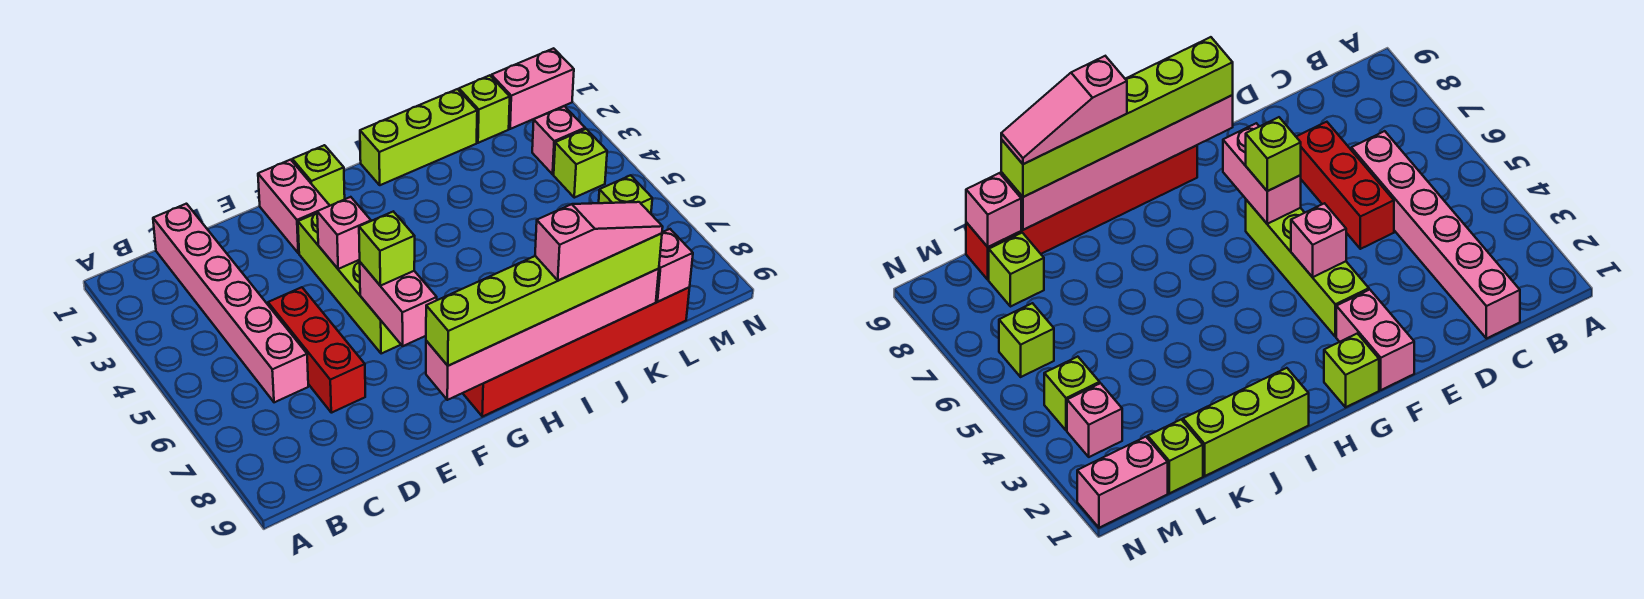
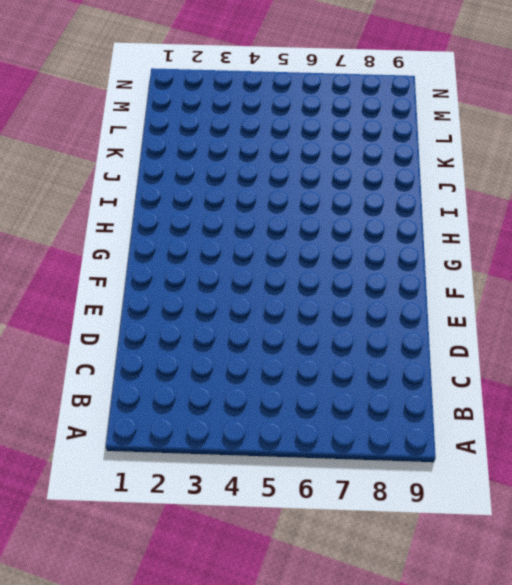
none -> pink 1x6 brick [153,204,308,402]
none -> red 1x3 brick [268,287,365,413]
none -> pink 1x2 brick [258,160,330,253]

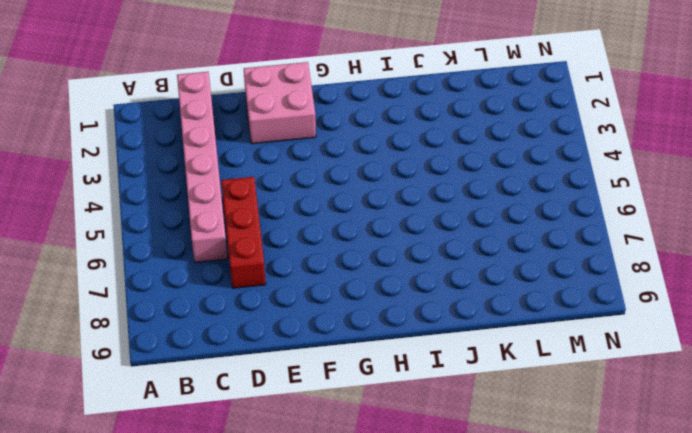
pink 2x2 brick [244,62,316,144] -> pink 1x2 brick [258,160,330,253]
none -> lime 1x4 brick [298,213,401,354]
none -> lime 1x1 brick [292,145,345,206]
none -> red 1x6 brick [463,287,690,417]

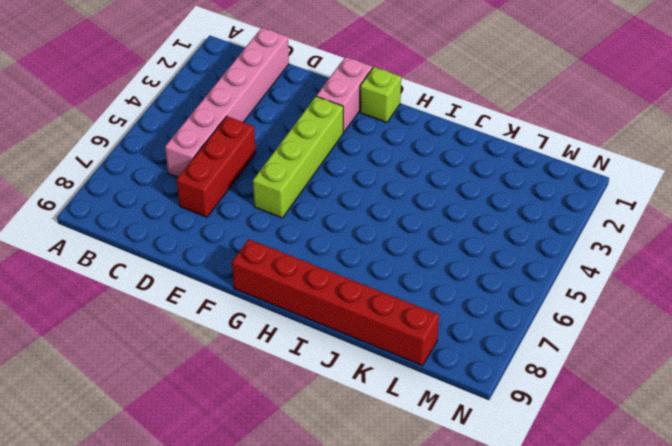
none -> lime 1x3 brick [360,89,477,185]
none -> lime 1x1 brick [459,75,510,143]
none -> lime 1x1 brick [989,233,1044,307]

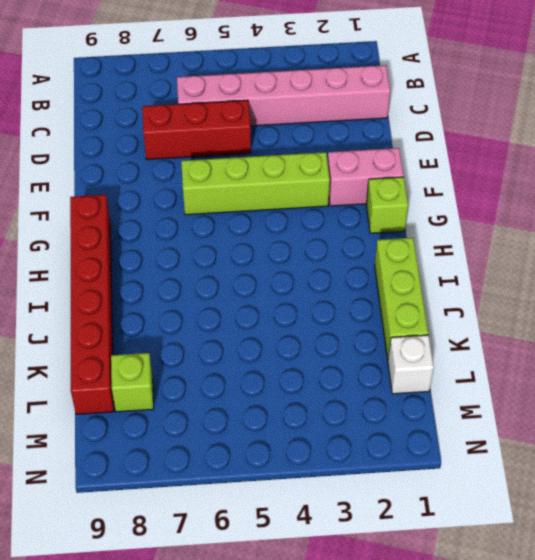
white 1x1 brick [388,335,434,394] -> lime 1x1 brick [459,75,510,143]
none -> pink 1x2 brick [491,48,574,129]
none -> pink 1x1 brick [532,106,585,174]
none -> lime 1x1 brick [554,129,607,198]

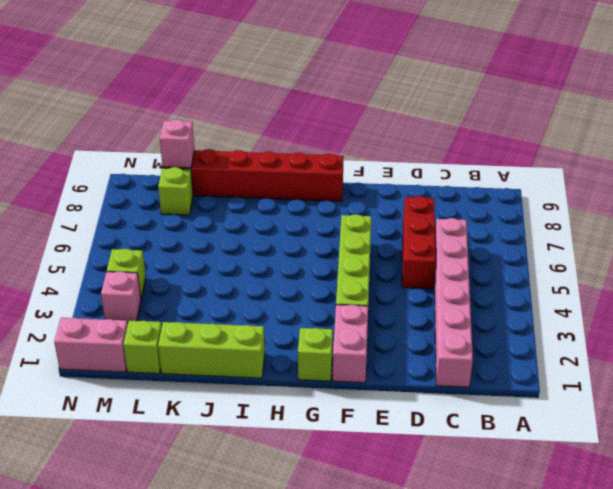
none -> lime 1x1 brick [599,175,652,214]
none -> pink 1x1 brick [317,197,371,269]
none -> pink 1x2 brick [360,262,437,346]

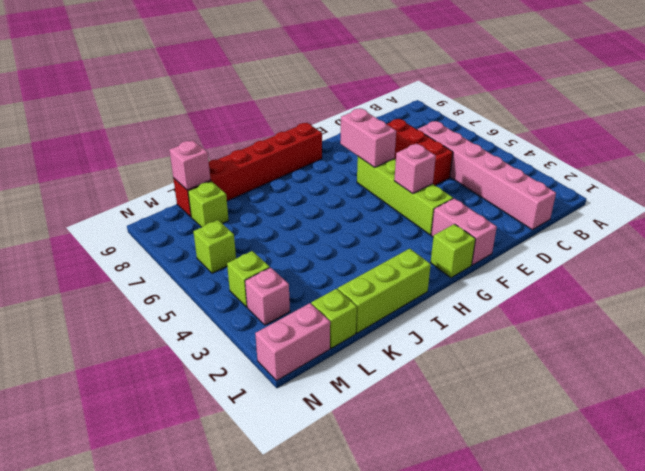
none -> pink 1x6 brick [426,269,659,400]
none -> lime 1x1 brick [359,212,415,286]
none -> lime 1x6 brick [426,233,662,366]

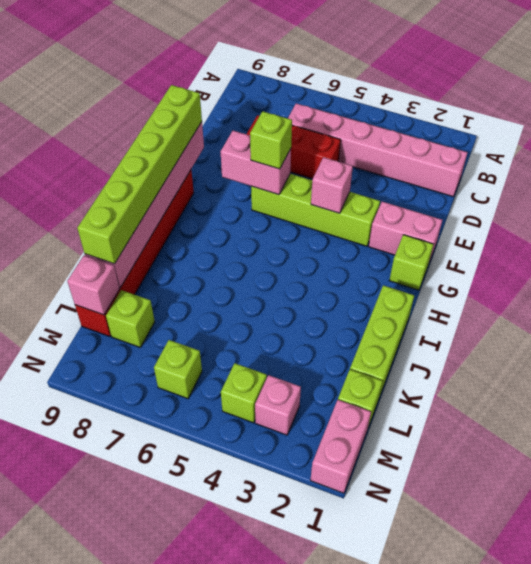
none -> pink 1x3 slope [535,202,663,281]

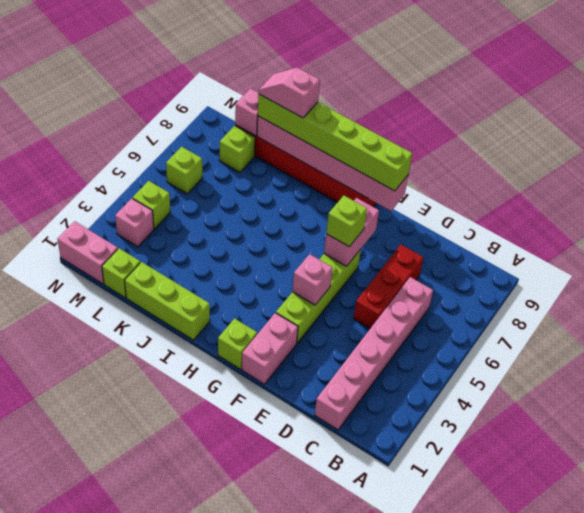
pink 1x2 slope [259,68,320,118] -> pink 1x3 slope [535,202,663,281]

